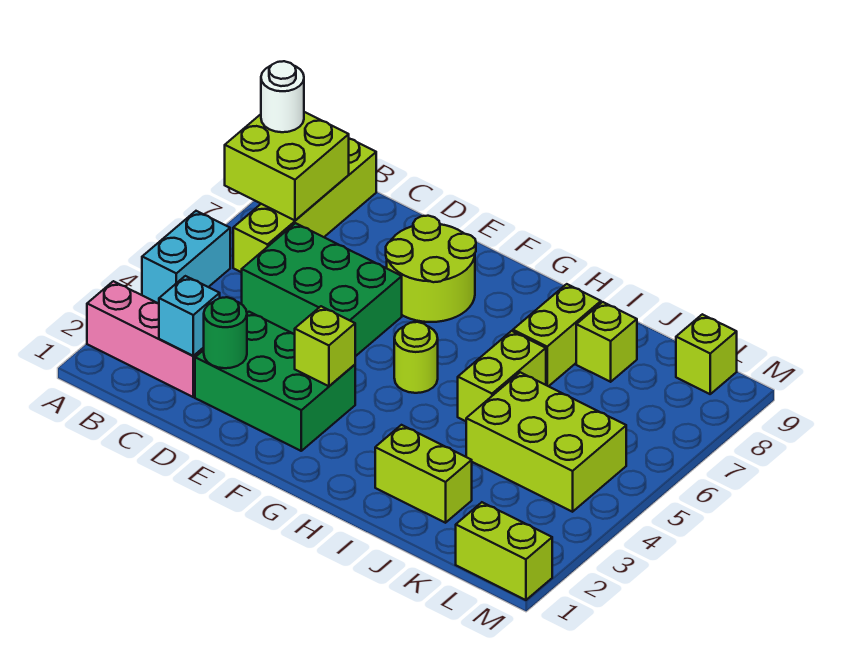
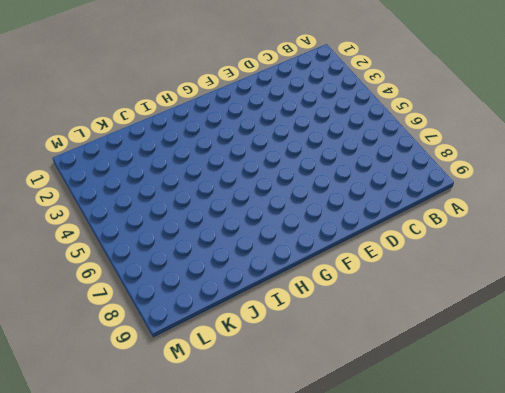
none -> pink 1x3 brick [87,281,204,397]
none -> cyan 1x2 brick [142,211,230,304]
none -> lime 1x4 brick [233,139,376,272]

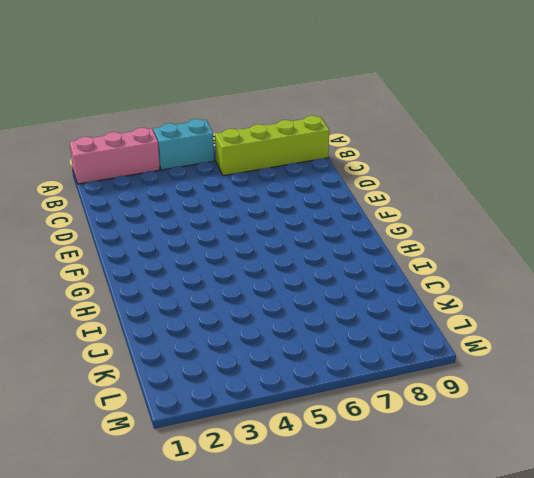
pink 1x3 brick [70,128,160,184] -> pink 1x3 brick turned to [87,281,204,397]
none -> green 2x3 brick [242,223,402,356]
none -> green 2x3 brick [195,312,355,451]
none -> lime 2x2 round brick [386,216,476,322]

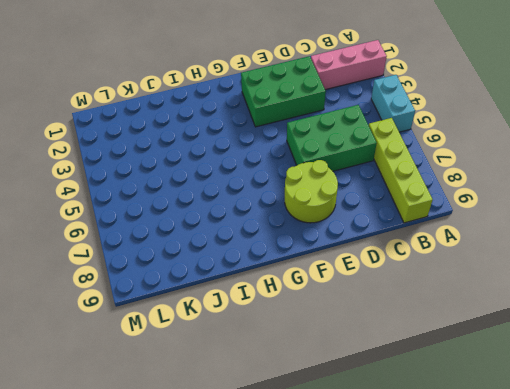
none -> lime 1x1 round brick [394,322,438,393]
none -> lime 1x2 brick [375,425,472,523]
none -> lime 1x2 brick [458,331,546,421]

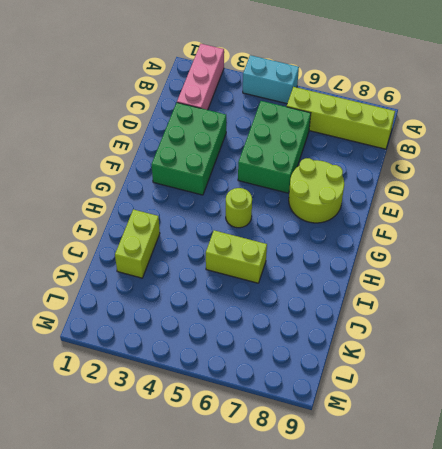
none -> lime 1x2 brick [513,284,601,386]
none -> lime 2x3 brick [466,372,626,512]
none -> lime 1x1 brick [576,302,637,382]

